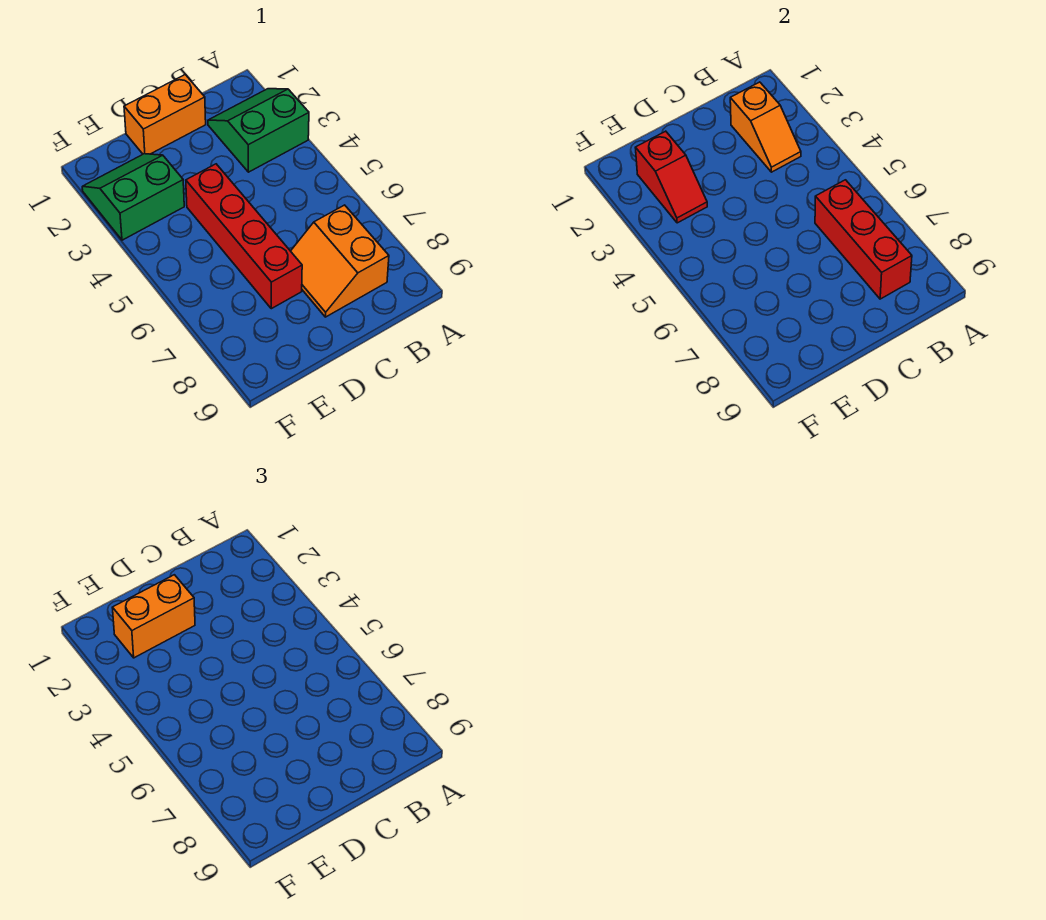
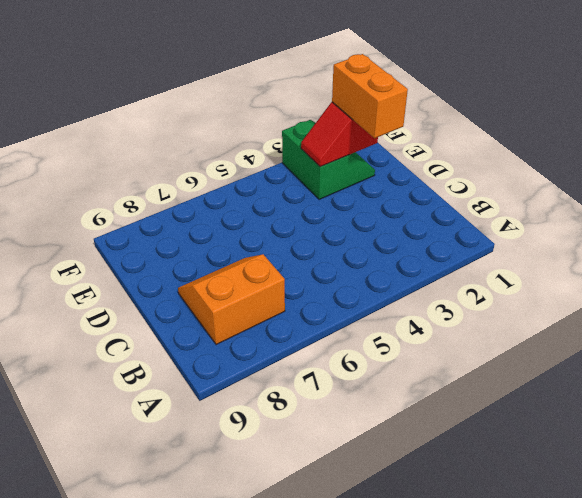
none -> green 2x2 slope [208,89,309,172]
none -> orange 1x2 brick [124,75,206,154]

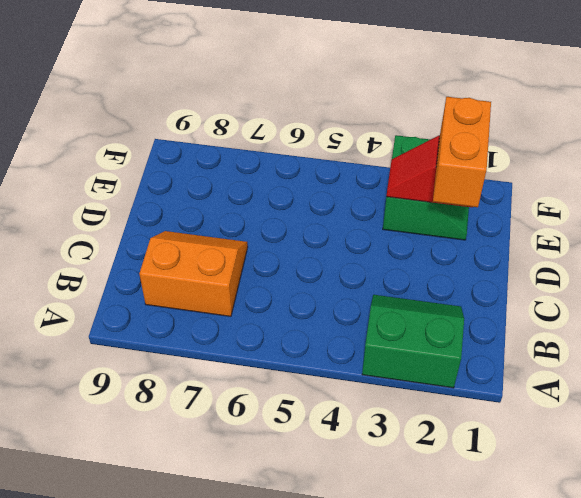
green 2x2 slope [362,295,464,388] -> green 2x2 slope turned to [208,89,309,172]
none -> orange 1x2 brick [124,75,206,154]
none -> red 1x4 brick [186,164,302,309]

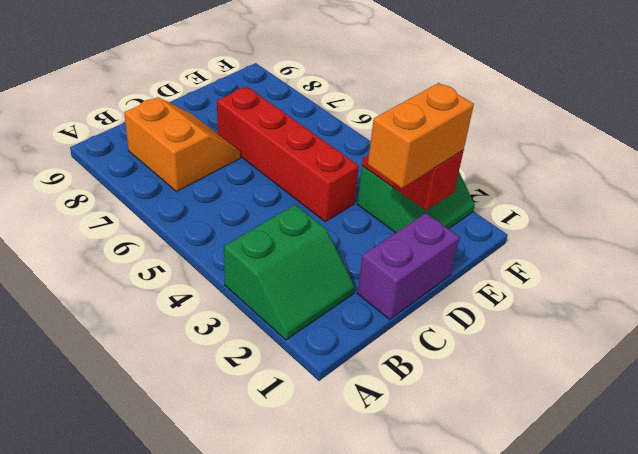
purple 1x2 brick [357,213,460,319] -> orange 1x2 brick [124,75,206,154]
none -> orange 1x2 slope [730,82,801,172]
none -> red 1x3 brick [815,180,912,299]

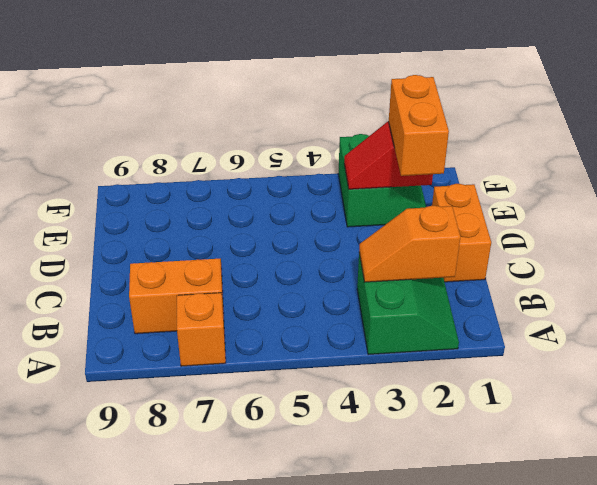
orange 1x1 brick [177,293,226,366] -> none
none -> red 1x4 brick [186,164,302,309]
none -> red 1x3 brick [815,180,912,299]

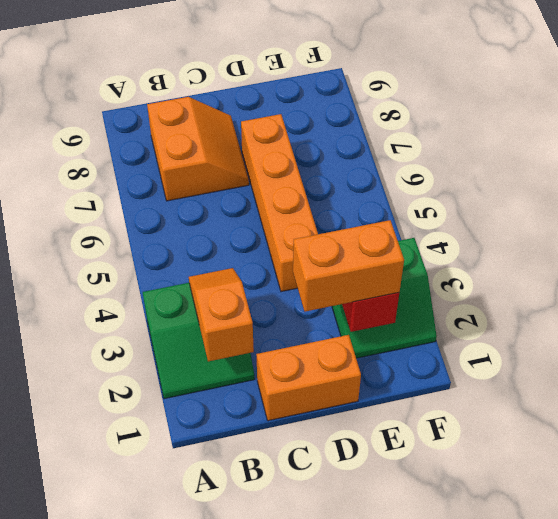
orange 1x4 brick [241,114,318,292] -> red 1x4 brick [186,164,302,309]
none -> red 1x3 brick [815,180,912,299]

